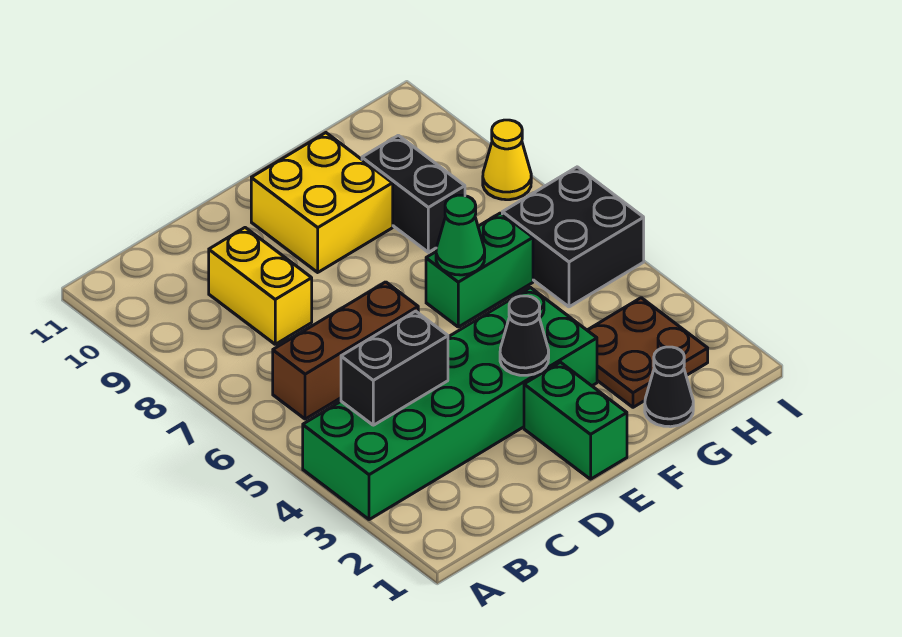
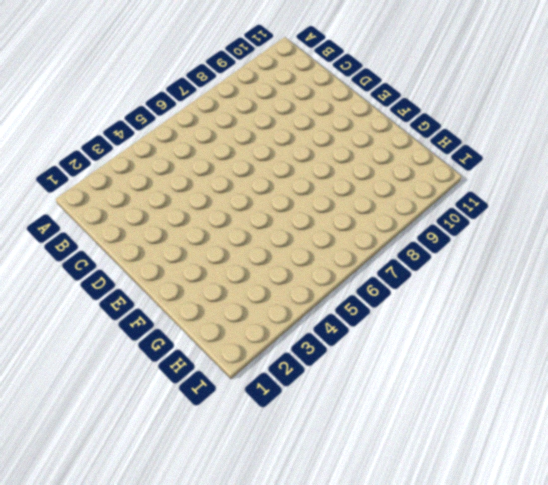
none -> green 2x6 brick [303,288,597,520]
none -> brown 1x3 brick [273,282,418,419]
none -> yellow 1x2 brick [209,228,312,344]

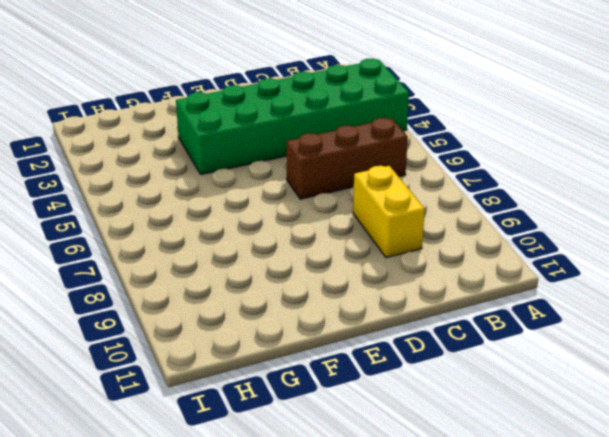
none -> green 1x2 brick [524,362,627,479]
none -> yellow 2x2 brick [251,133,393,272]
none -> green 1x2 brick [426,213,533,327]

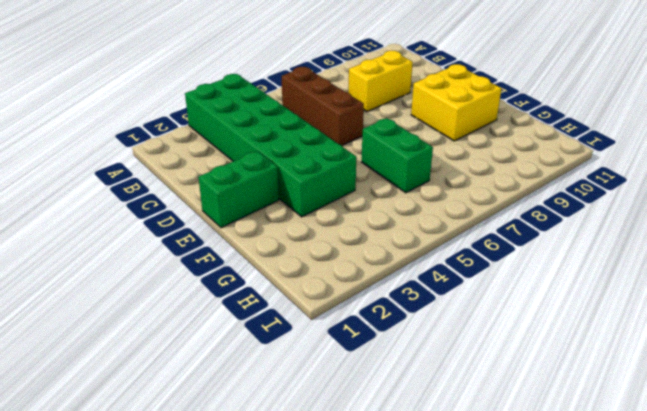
none -> black 1x1 cone [645,347,693,427]
none -> brown 2x2 plate [587,298,708,407]
none -> black 1x2 brick [362,135,465,252]

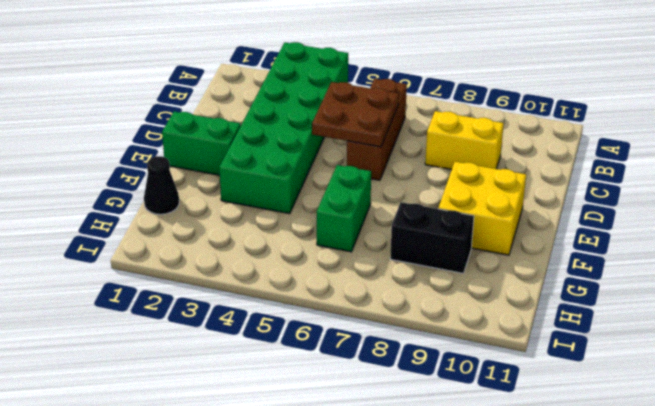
brown 2x2 plate [312,82,399,147] -> brown 2x2 plate moved to [587,298,708,407]
none -> black 2x2 brick [502,167,644,307]
none -> yellow 1x1 cone [483,120,531,200]
none -> black 1x2 brick [341,311,448,425]

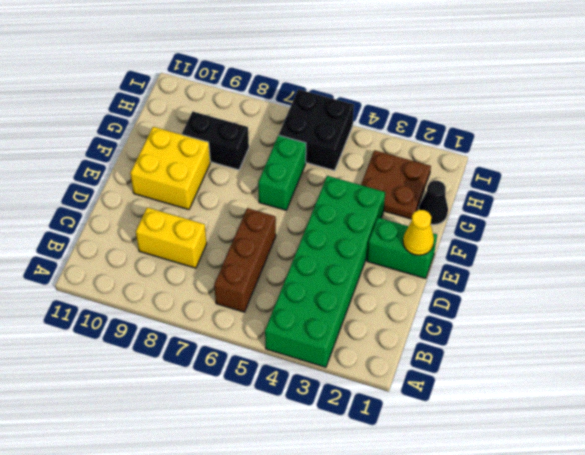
yellow 1x1 cone [403,210,434,255] -> yellow 1x1 cone moved to [483,120,531,200]
none -> black 1x2 brick [341,311,448,425]
none -> black 1x1 cone [500,296,549,375]
none -> green 1x1 cone [436,195,485,275]

